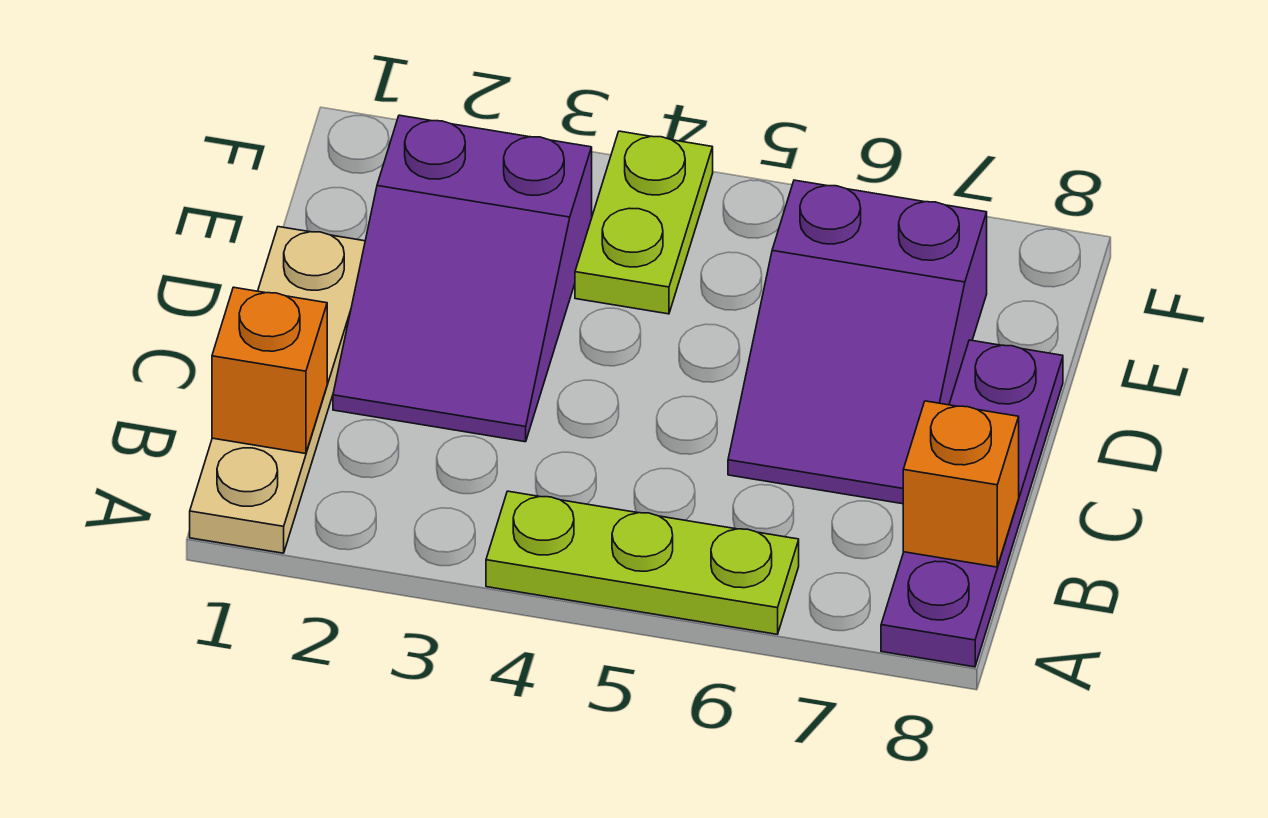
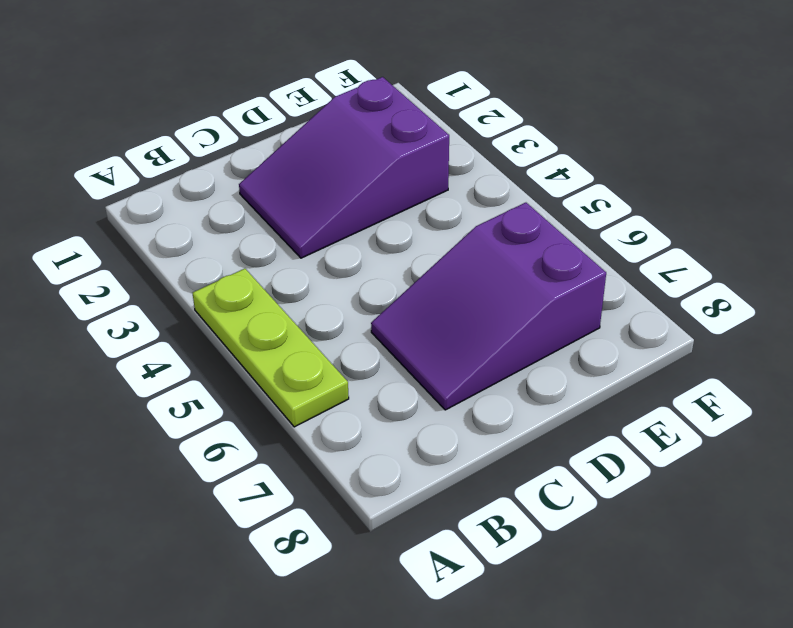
none -> tan 1x4 plate [190,227,365,553]
none -> purple 1x4 plate [881,340,1063,667]

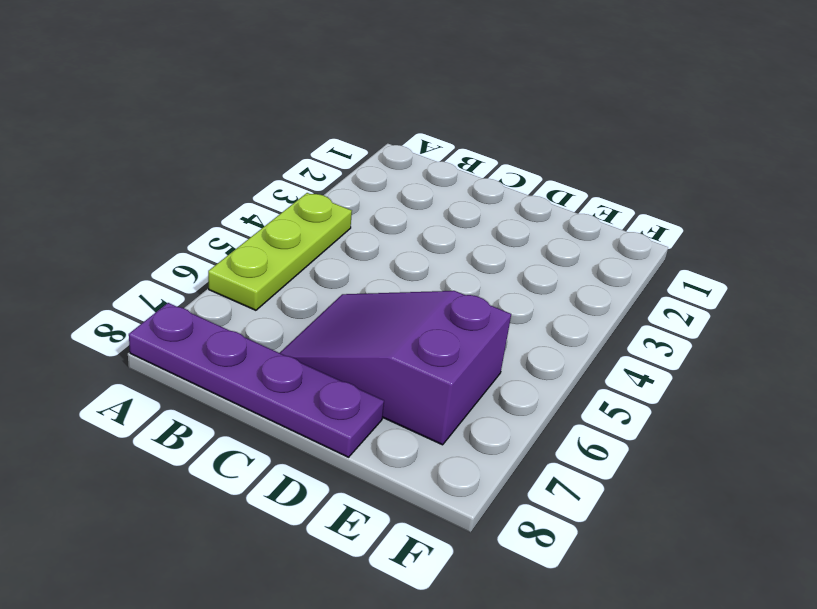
none -> tan 1x4 plate [190,227,365,553]
none -> purple 2x3 slope [333,115,592,442]

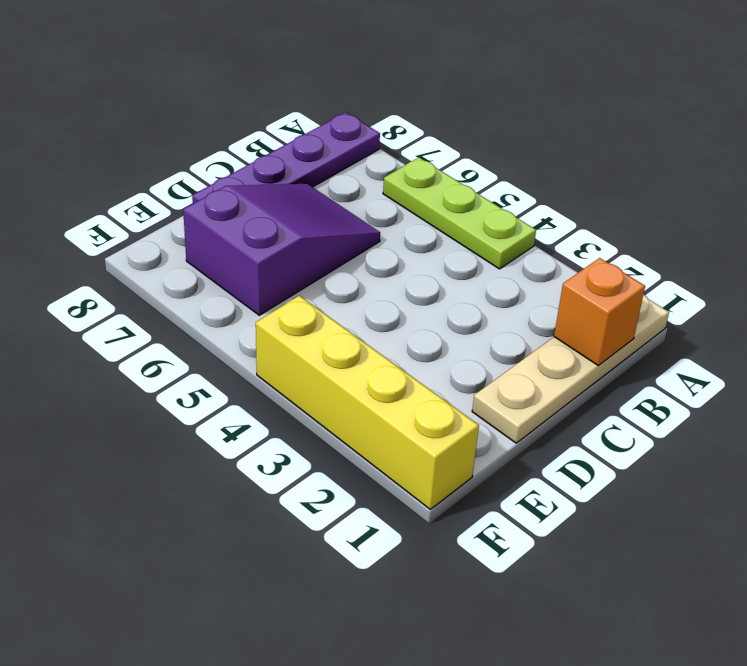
yellow 1x4 brick [256,296,479,509] -> lime 1x2 plate [575,131,713,314]
none -> purple 2x3 slope [333,115,592,442]
none -> orange 1x1 brick [903,401,1019,567]

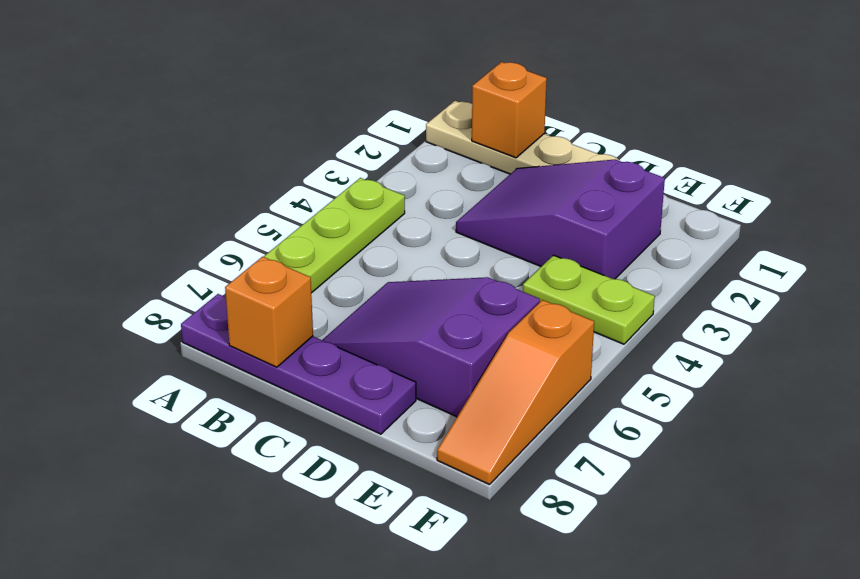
orange 1x3 slope [437,300,594,485] -> none

